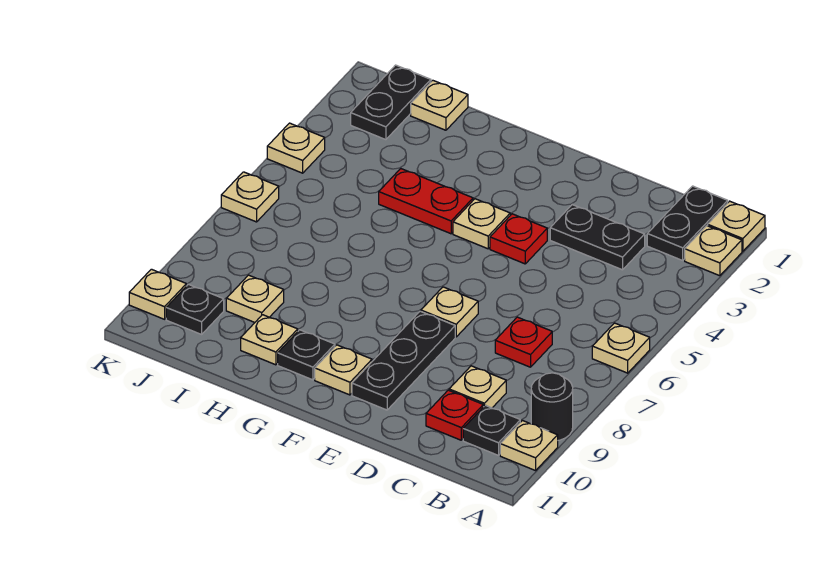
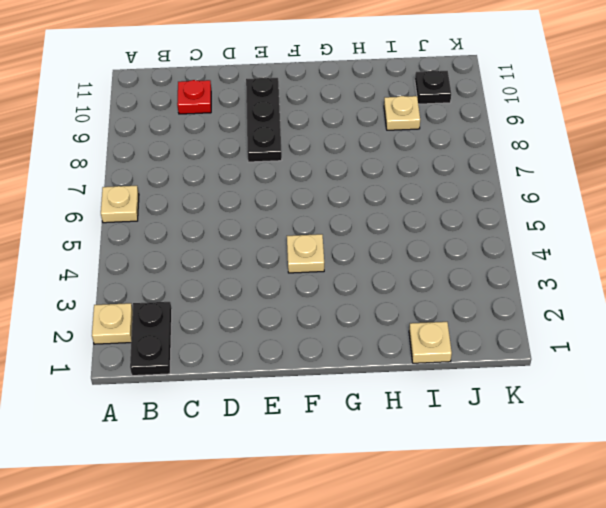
none -> tan 1x1 plate [708,201,765,251]
none -> black 1x1 round brick [531,373,573,440]
none -> tan 1x1 plate [500,420,558,471]

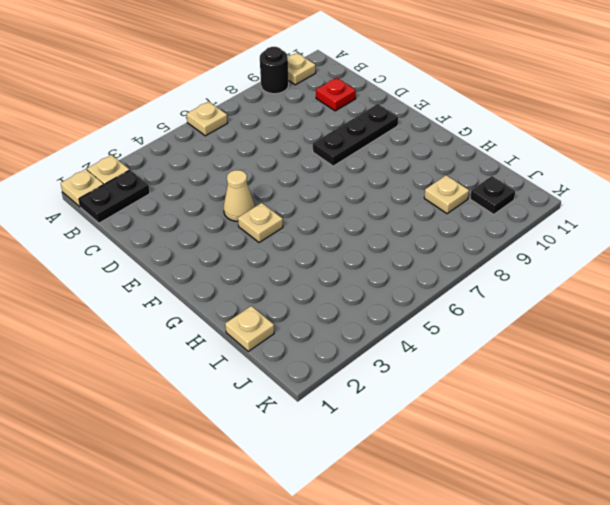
tan 1x1 cone [224,170,255,221] -> red 1x1 plate [490,214,547,264]
none -> black 1x1 plate [463,405,520,455]
none -> black 1x2 plate [550,205,645,270]
none -> red 1x1 plate [495,317,552,367]

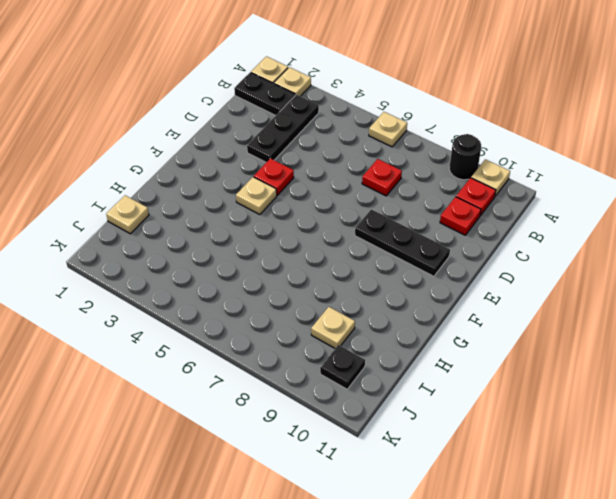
black 1x3 plate [247,94,319,162] -> black 1x2 plate [550,205,645,270]
red 1x1 plate [456,178,496,216] -> black 1x1 plate [463,405,520,455]
none -> tan 1x1 plate [449,366,506,408]
none -> tan 1x1 plate [421,287,478,337]
none -> tan 1x1 plate [315,345,372,395]

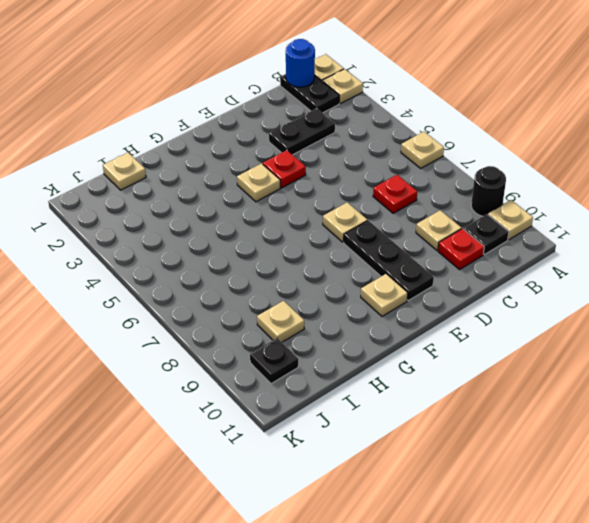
blue 1x1 round brick [286,39,315,87] -> none
none -> red 1x2 plate [379,169,473,234]
none -> black 1x1 plate [278,330,335,380]
none -> tan 1x1 plate [241,315,298,365]

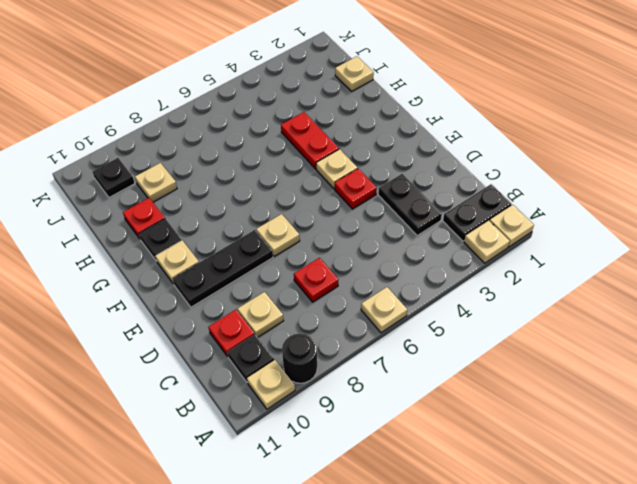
red 1x1 plate [123,198,165,239] -> tan 1x1 plate [241,315,298,365]
none -> black 1x2 plate [351,65,431,140]
none -> tan 1x1 plate [267,123,325,173]
none -> tan 1x1 plate [221,172,279,222]

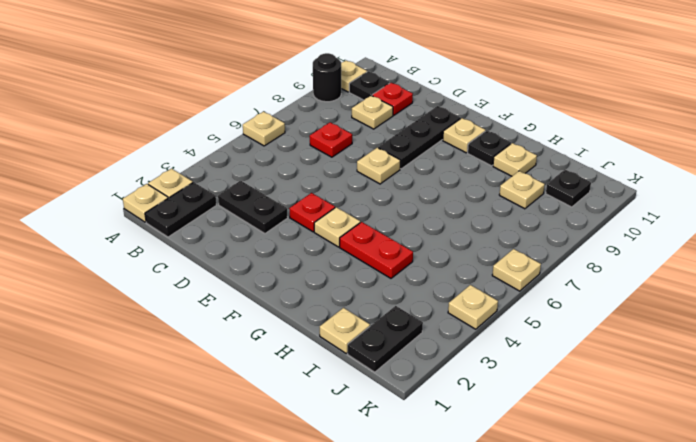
none -> tan 1x1 plate [129,269,186,319]

